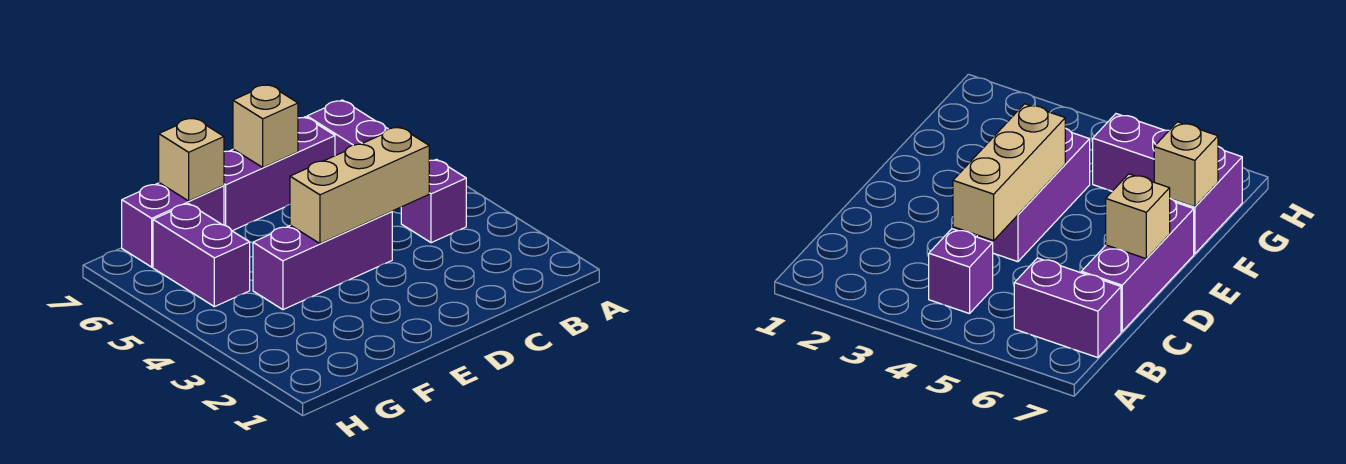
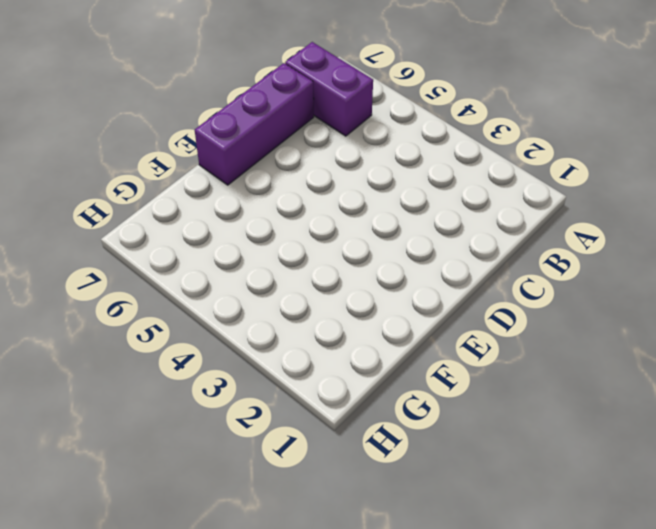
none -> purple 1x1 brick [401,159,466,243]
none -> purple 1x3 brick [253,211,392,310]

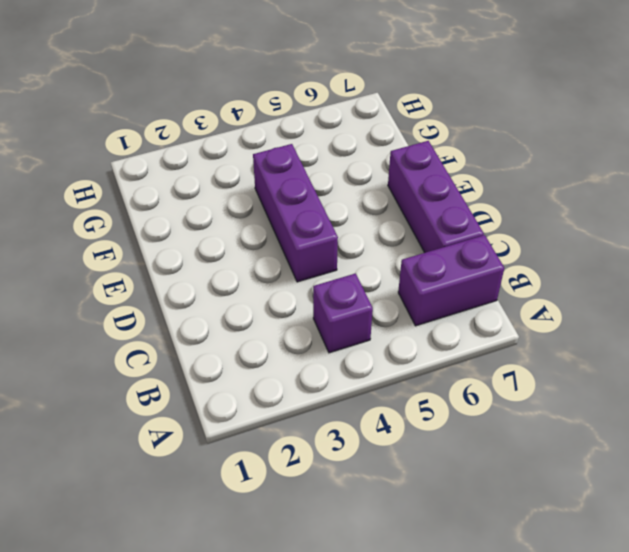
none -> purple 1x2 brick [122,183,224,267]
none -> purple 1x2 brick [153,204,250,307]

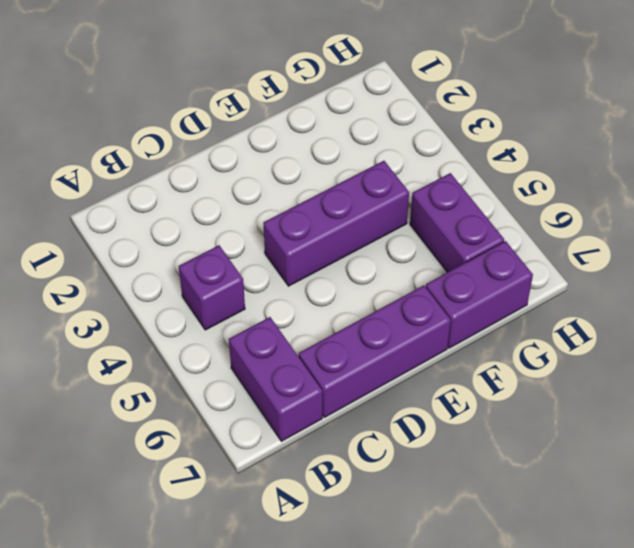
none -> tan 1x3 brick [290,127,429,244]
none -> tan 1x1 brick [233,84,298,167]

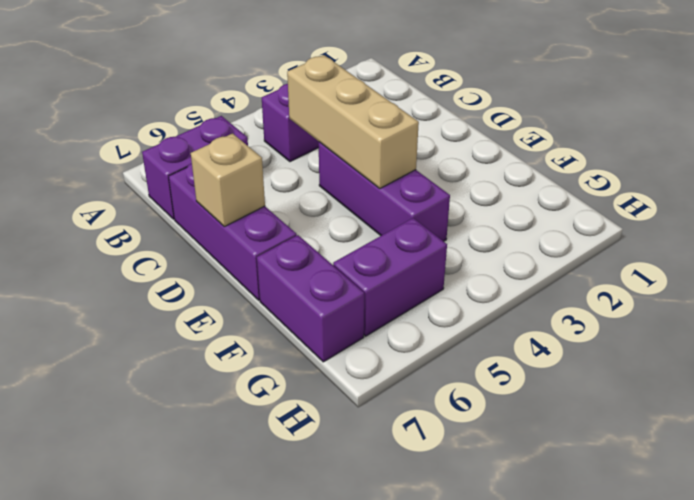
none -> tan 1x1 brick [159,118,224,201]

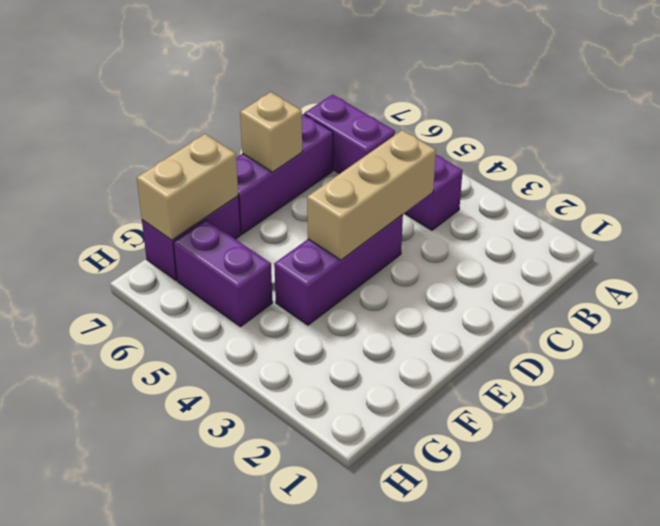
tan 1x2 brick [137,134,238,240] -> tan 1x1 brick [159,118,224,201]

